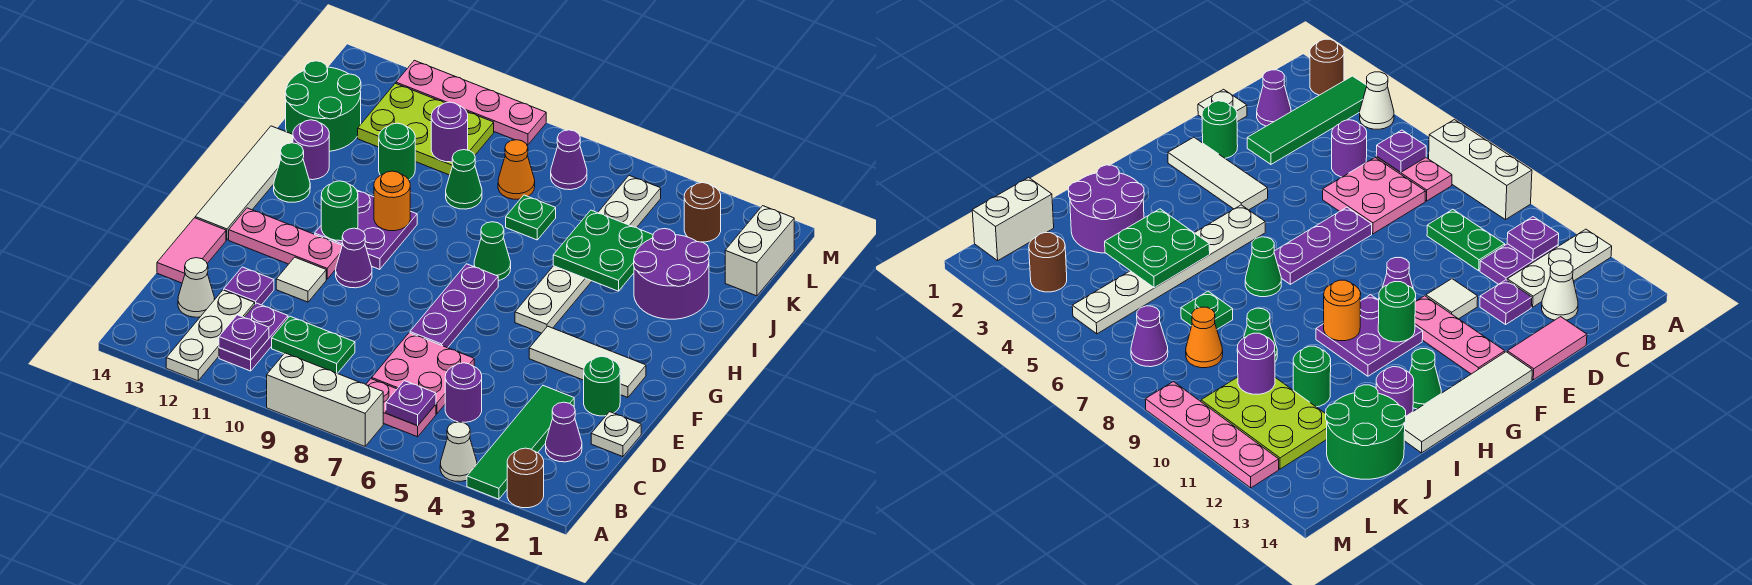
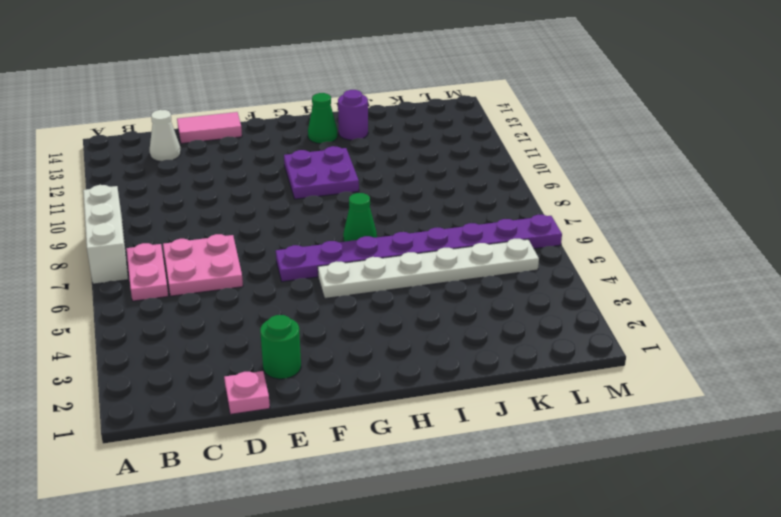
pink 1x1 plate [224,371,270,414] -> white 1x1 plate [591,412,641,457]
purple 1x8 plate [276,215,562,282] -> none
none -> brown 1x1 round brick [507,448,544,508]
none -> green 1x4 tile [467,386,574,499]
none -> white 1x1 cone [440,422,477,482]
none -> white 1x3 plate [166,290,255,381]

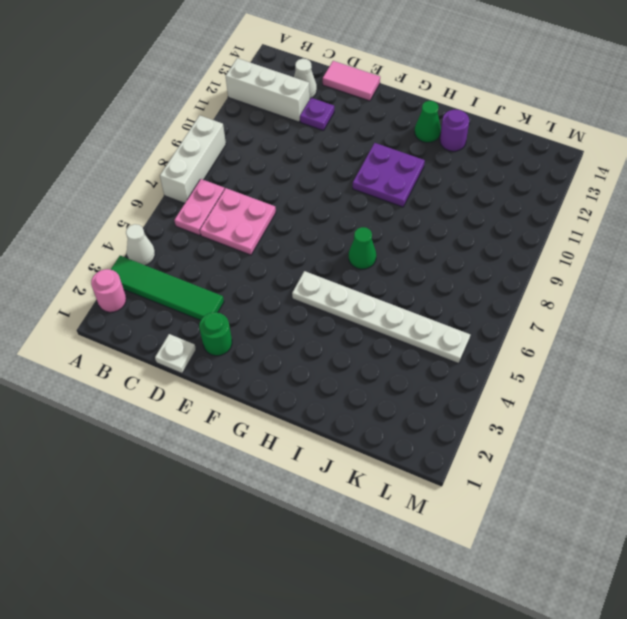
pink 1x1 round brick [91,269,126,312] -> brown 1x1 round brick [507,448,544,508]
white 1x3 brick [226,58,310,122] -> white 1x3 plate [166,290,255,381]
none -> purple 1x2 plate [219,303,288,371]
none -> purple 1x1 cone [546,402,582,462]
none -> purple 1x1 round brick [445,363,482,422]
none -> green 1x2 plate [272,316,355,374]

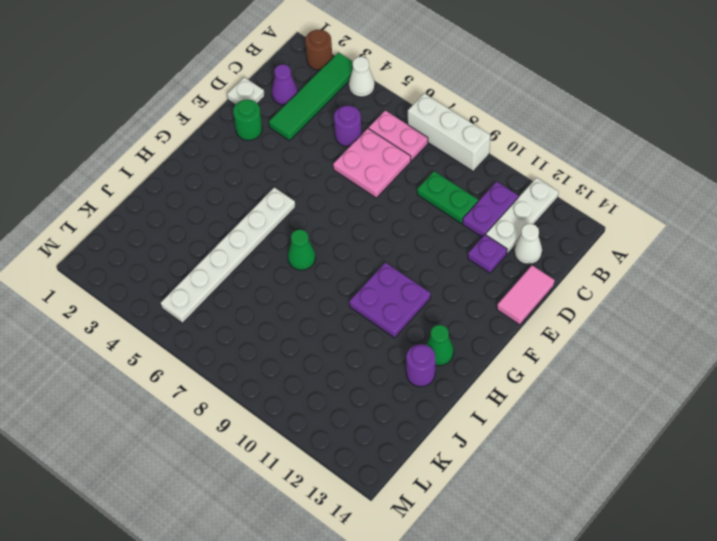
none -> purple 1x3 plate [410,264,498,348]
none -> white 1x1 tile [276,257,326,302]
none -> white 1x3 tile [529,326,646,398]
none -> purple 1x1 cone [336,228,372,288]

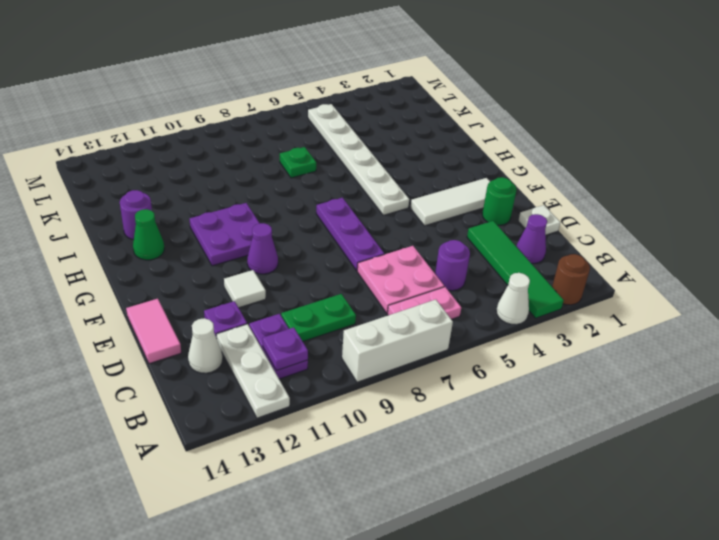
none -> pink 1x3 plate [229,208,342,279]
none -> white 1x4 tile [195,126,293,240]
none -> green 1x1 cone [474,222,511,281]
none -> purple 2x2 round brick [634,229,709,319]

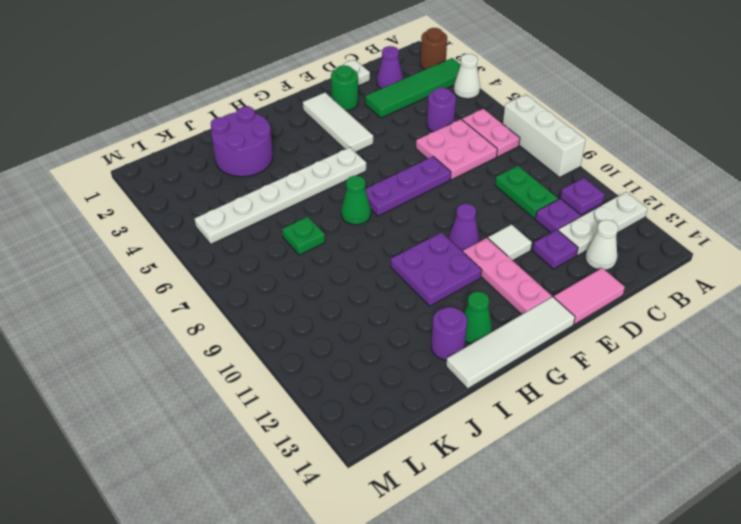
none -> green 1x1 cone [446,150,482,209]
none -> green 1x1 round brick [379,123,415,180]
none -> green 2x2 round brick [285,61,361,151]
none -> white 1x2 brick [725,206,794,296]

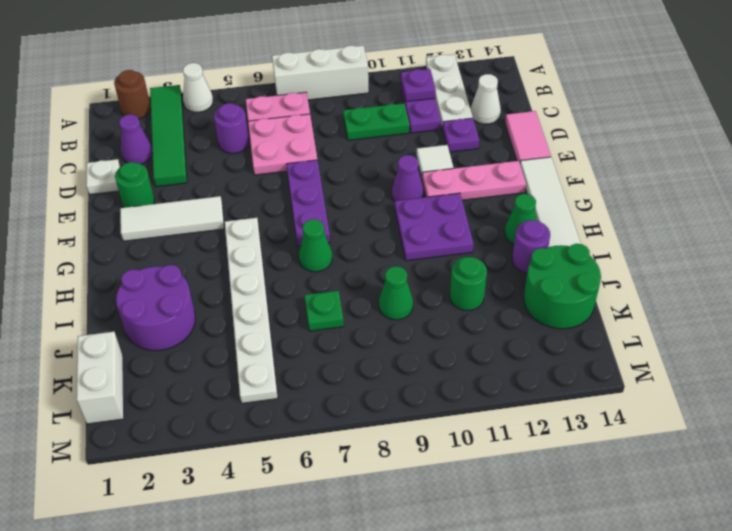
none -> orange 1x1 cone [498,140,535,199]
none -> lime 2x3 plate [358,83,494,175]
none -> brown 1x1 round brick [684,183,721,242]
none -> purple 1x1 cone [551,130,587,190]

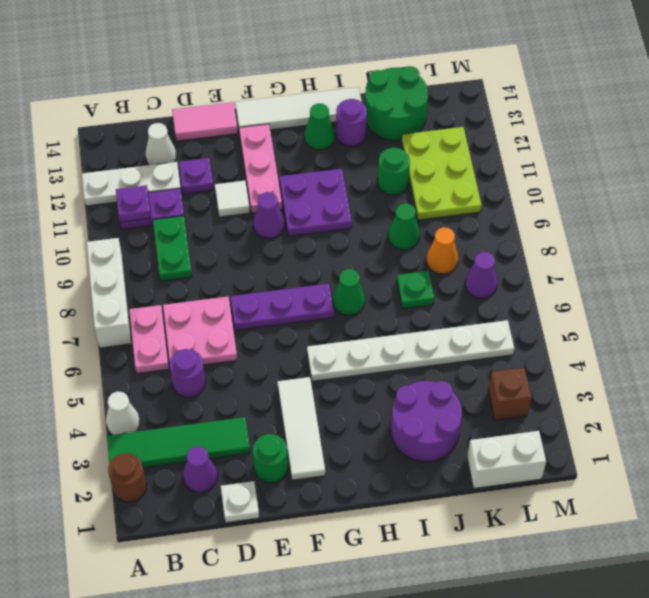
brown 1x1 brick [488,367,531,420] -> brown 1x1 round brick [684,183,721,242]
none -> pink 1x4 plate [396,60,546,145]
none -> purple 1x1 plate [386,381,436,426]
none -> green 1x1 round brick [321,181,358,241]
none -> orange 1x1 round brick [374,171,410,231]

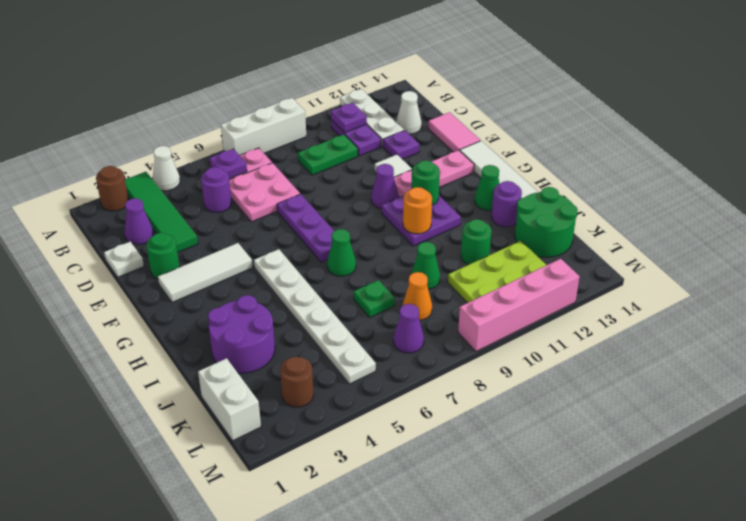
pink 1x4 brick [458,259,580,351] -> pink 1x4 plate [396,60,546,145]
none -> green 2x2 plate [553,210,653,291]
none -> purple 1x1 round brick [431,102,468,162]

